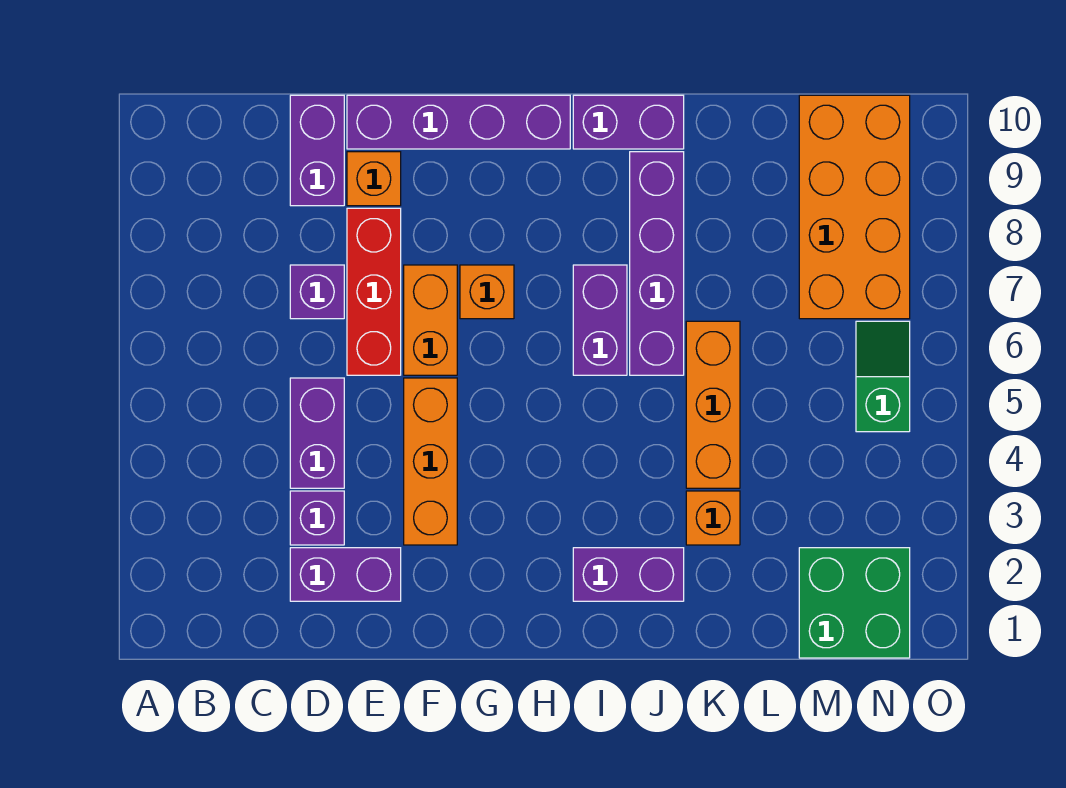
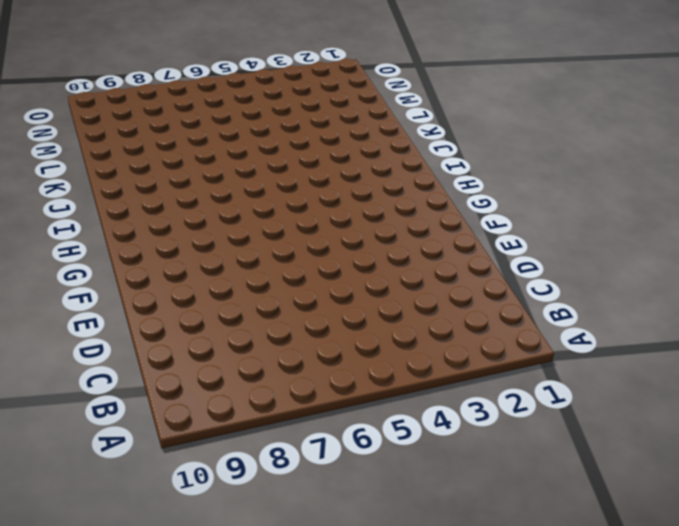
none -> purple 1x2 brick [290,548,401,601]
none -> purple 1x1 brick [290,491,344,545]
none -> purple 1x2 brick [290,378,344,488]

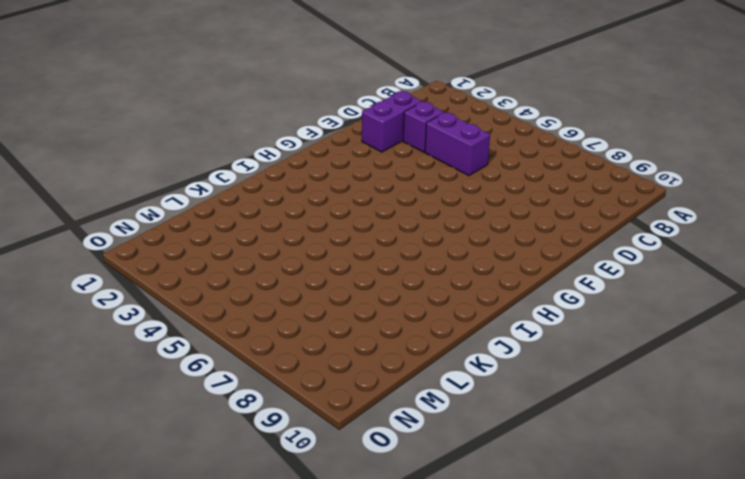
none -> purple 1x1 brick [290,265,344,319]
none -> purple 1x2 brick [290,95,344,206]
none -> red 1x3 brick [347,208,401,375]

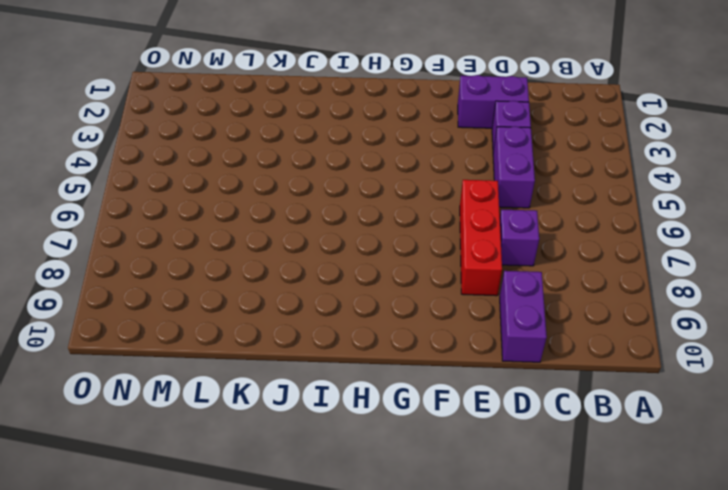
none -> orange 1x1 brick [347,152,401,206]
none -> purple 1x4 brick [347,95,570,149]
none -> orange 1x3 brick [404,378,457,545]

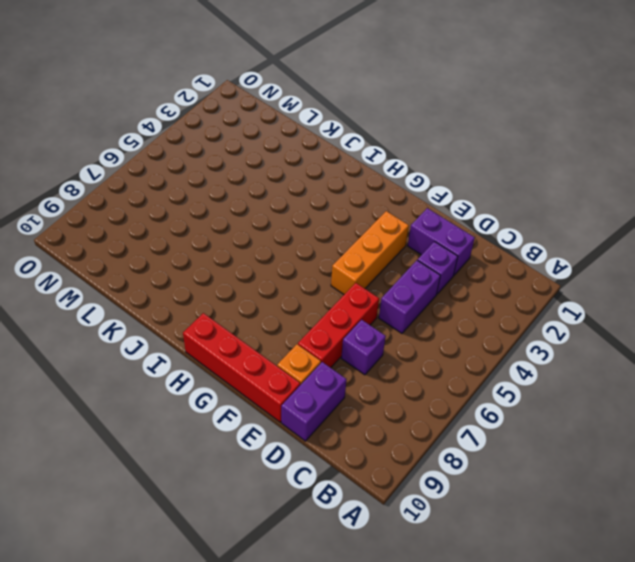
red 1x4 brick [183,313,300,422] -> purple 1x4 brick [347,95,570,149]
none -> orange 1x2 brick [404,265,457,375]
none -> orange 1x1 brick [460,265,514,319]
none -> purple 1x2 brick [573,548,684,601]

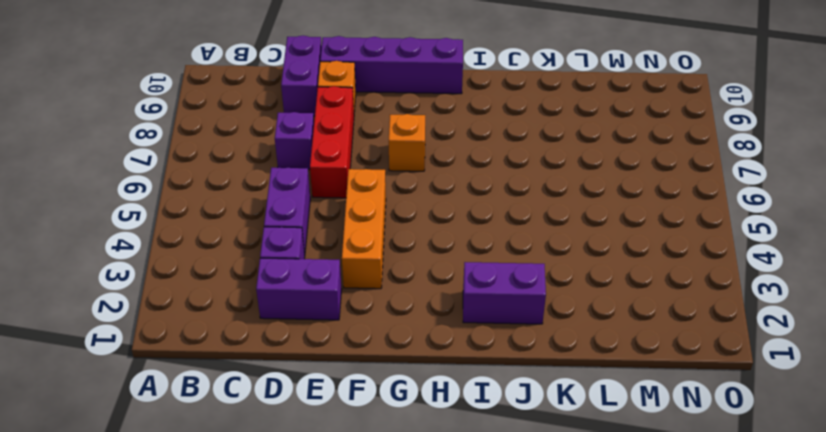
none -> orange 1x2 brick [404,265,457,375]
none -> purple 1x2 brick [573,265,627,375]
none -> purple 1x2 brick [573,95,684,149]

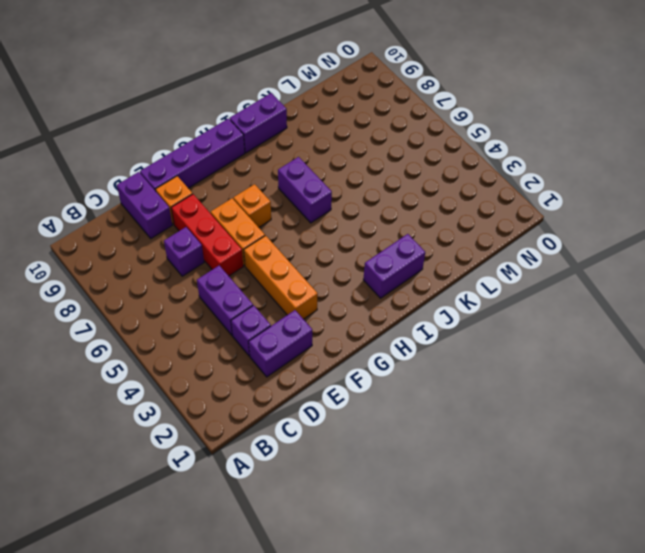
none -> purple 1x4 brick [630,152,684,375]
none -> orange 1x1 brick [686,491,740,545]
none -> orange 1x3 brick [686,321,740,488]

